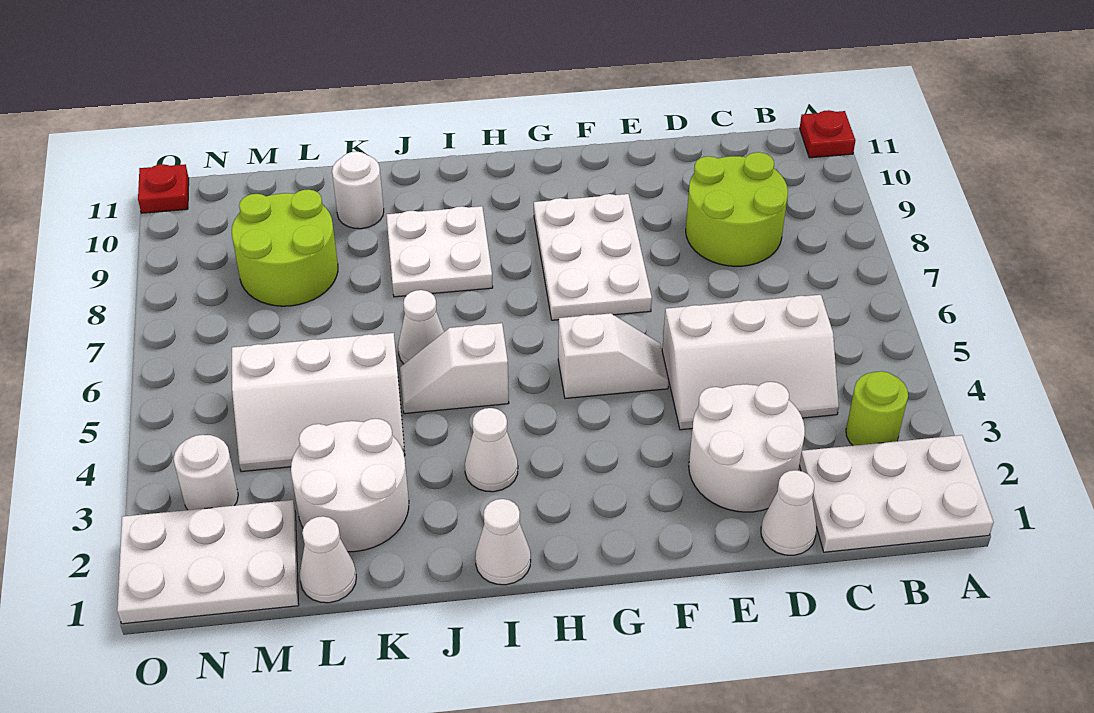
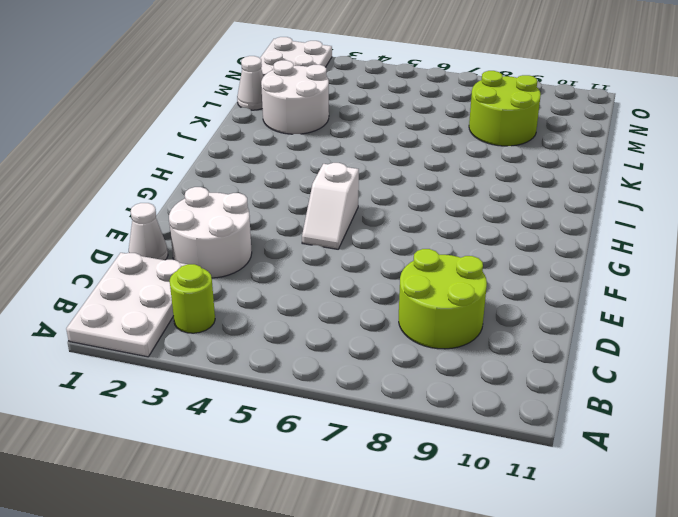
none -> red 1x1 plate [800,110,856,158]
none -> white 2x3 slope [662,295,839,430]
none -> white 2x3 plate [534,194,652,320]

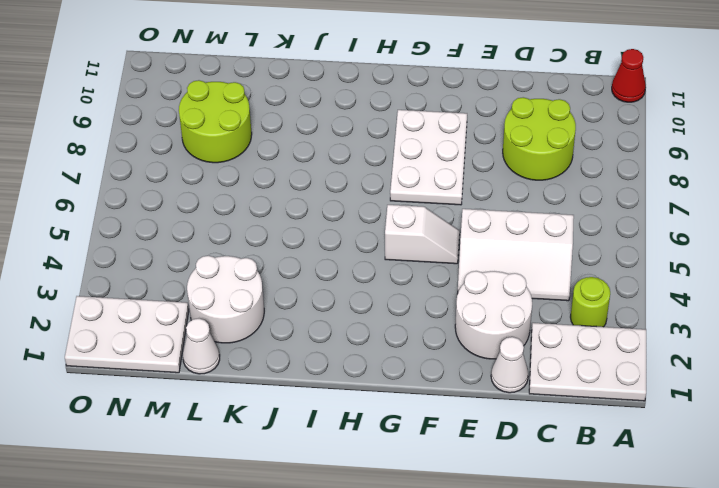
red 1x1 cone [612,49,646,102] -> red 1x1 plate [800,110,856,158]
none -> white 1x1 cone [475,499,531,585]
none -> white 1x1 cone [465,408,518,492]
none -> white 1x2 slope [400,323,509,414]

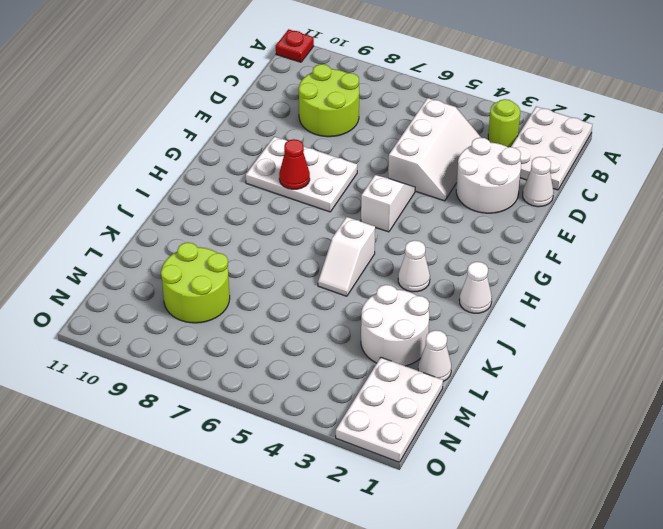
red 1x1 cone [279,139,310,189] -> none
none -> white 2x2 plate [386,206,493,297]
none -> white 1x1 cone [398,290,444,364]
none -> white 2x3 slope [232,333,405,472]

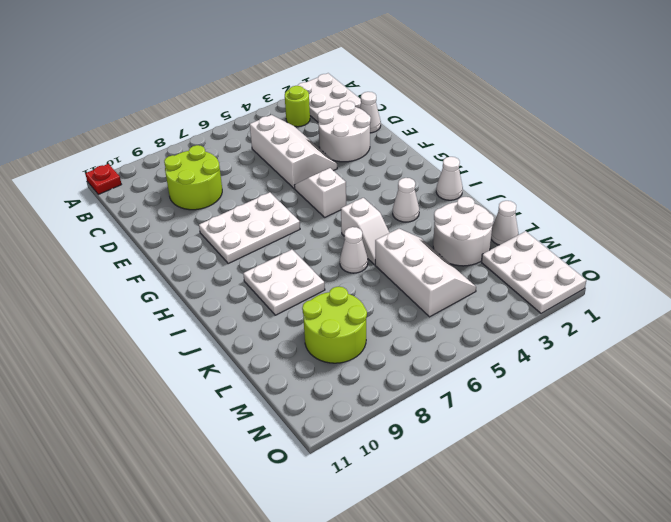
none -> white 1x1 round brick [332,152,384,229]
none -> white 1x1 round brick [174,435,238,510]
none -> red 1x1 plate [138,164,189,213]

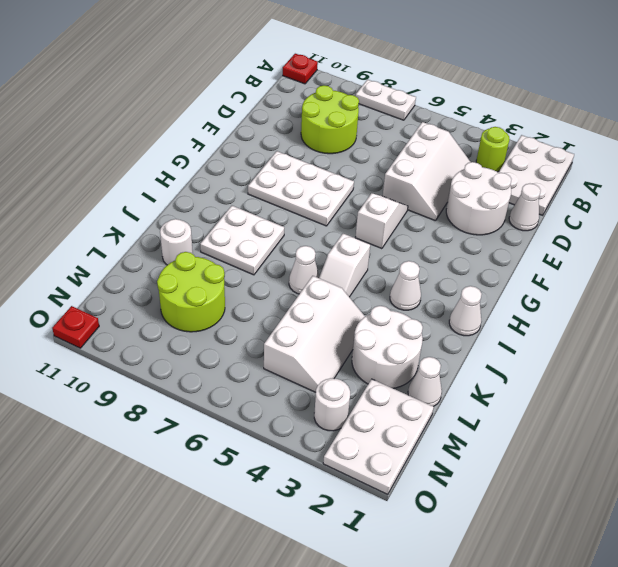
white 1x2 plate [356,80,416,120] -> none

